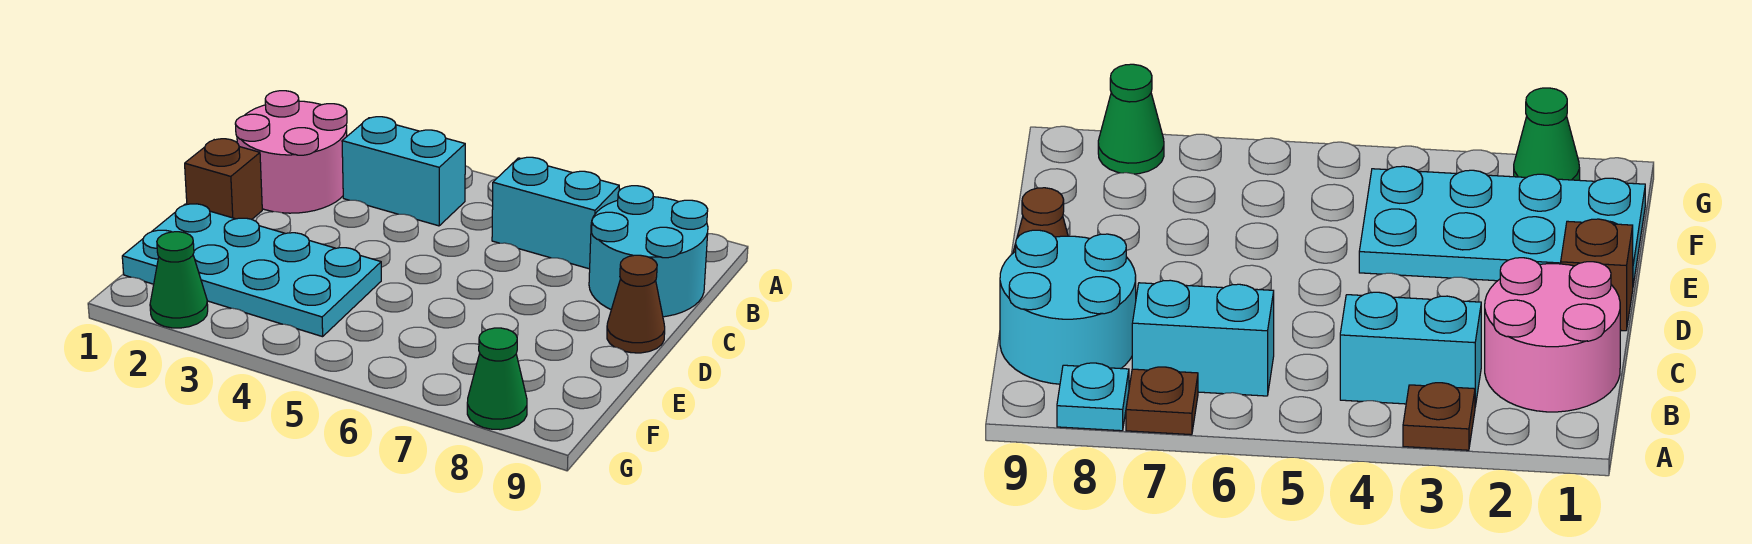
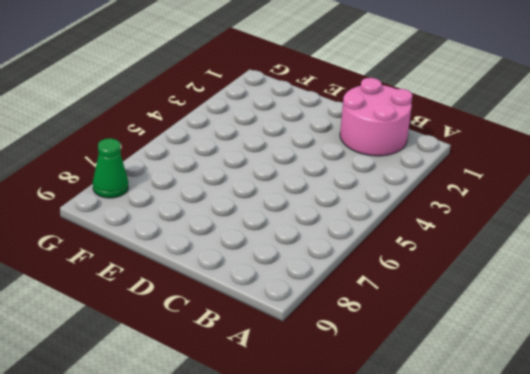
none -> brown 1x1 plate [1403,383,1475,450]
none -> brown 1x1 plate [1126,367,1198,435]
none -> cyan 1x1 plate [1057,363,1129,431]

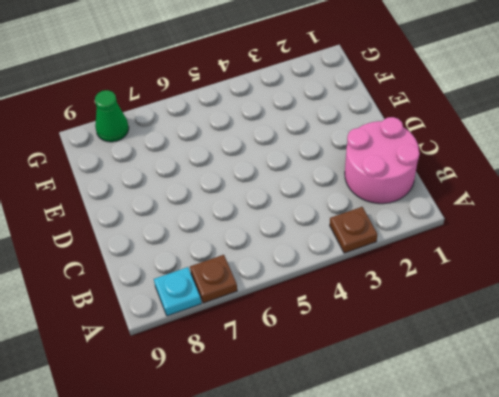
none -> cyan 1x2 brick [342,117,465,226]
none -> cyan 1x2 brick [492,157,619,269]
none -> cyan 2x2 round brick [589,186,708,317]

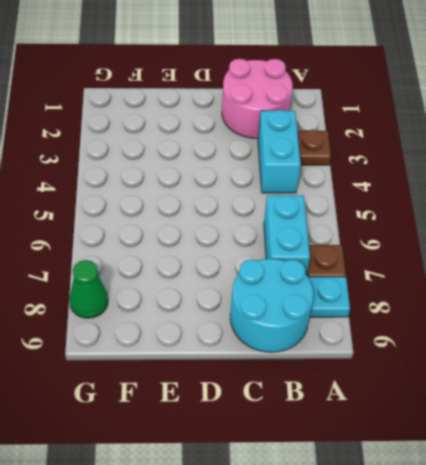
none -> brown 1x1 brick [185,139,262,219]
none -> brown 1x1 cone [607,255,665,353]
none -> cyan 2x4 plate [122,204,381,337]

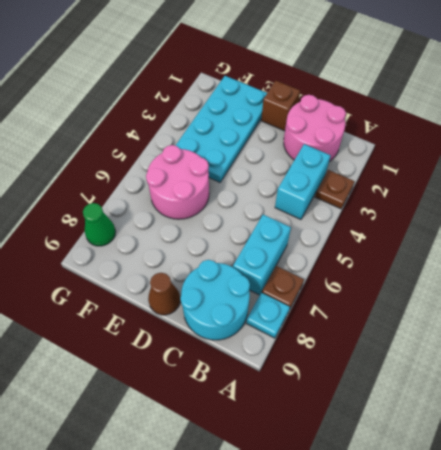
pink 2x2 round brick [146,145,209,219] -> none
none -> green 1x1 cone [150,232,208,328]

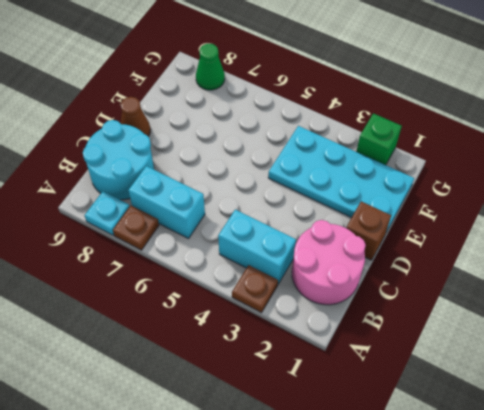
green 1x1 brick [356,113,402,165] -> green 1x1 cone [150,232,208,328]

